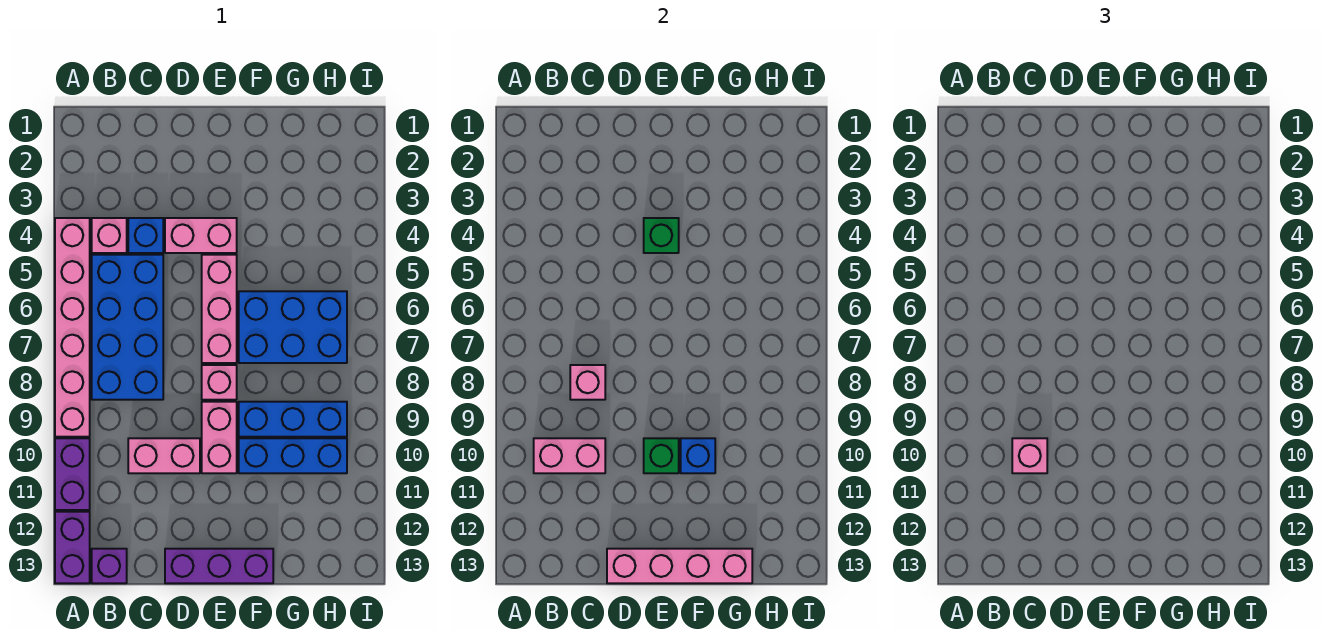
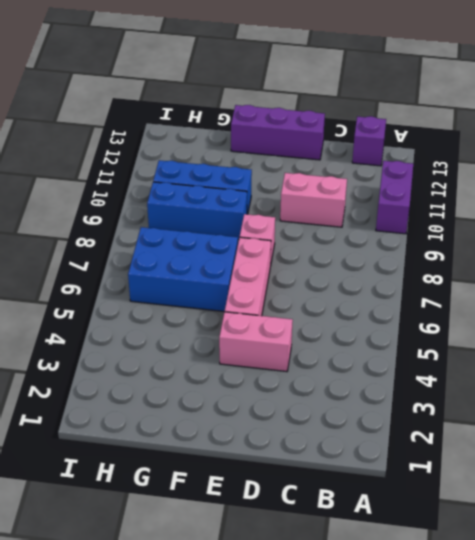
none -> pink 1x6 brick [55,218,90,437]
none -> purple 1x2 brick [55,512,90,583]
none -> pink 1x1 brick [92,218,127,253]

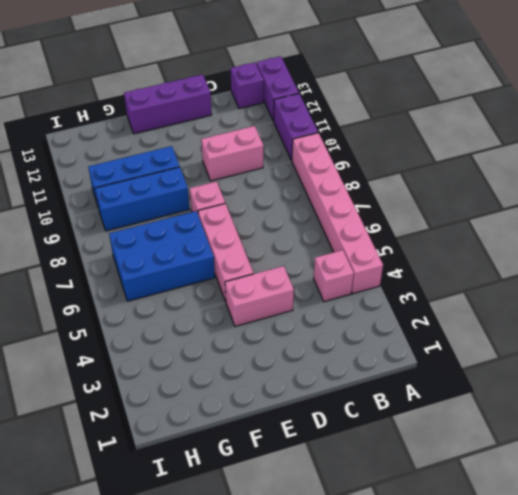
none -> blue 2x4 brick [92,255,163,400]
none -> blue 1x1 brick [128,218,163,253]
none -> pink 1x2 brick [202,402,237,473]

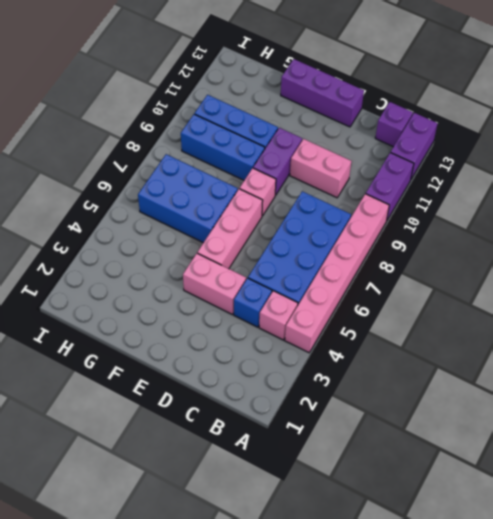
purple 1x2 brick [253,128,302,195] -> pink 1x2 brick [202,402,237,473]
none -> pink 1x2 brick [534,438,605,473]
none -> pink 1x1 brick [570,365,605,400]
none -> pink 1x4 brick [607,549,752,583]

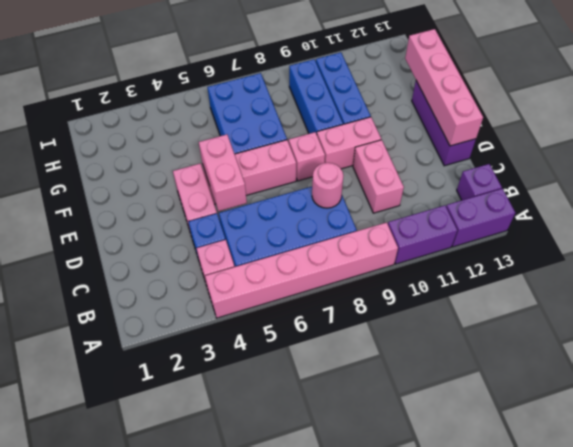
pink 1x1 round brick [312,163,344,208] -> pink 1x1 brick [570,365,605,400]
pink 1x2 brick [198,134,247,211] -> pink 1x2 brick moved to [534,438,605,473]
none -> green 1x1 brick [644,218,679,253]
none -> green 1x1 brick [644,438,679,473]
none -> blue 1x1 brick [681,438,715,473]

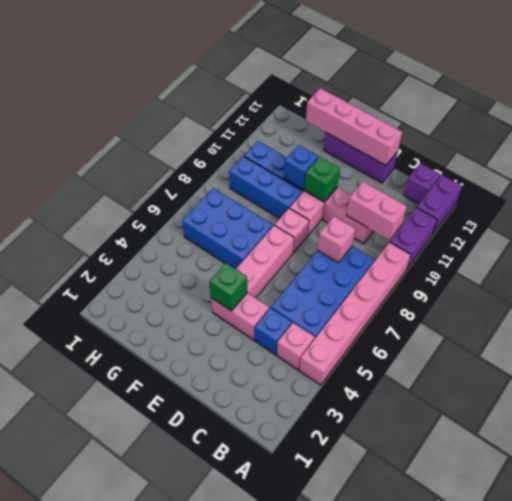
none -> pink 1x1 brick [1012,438,1047,473]

